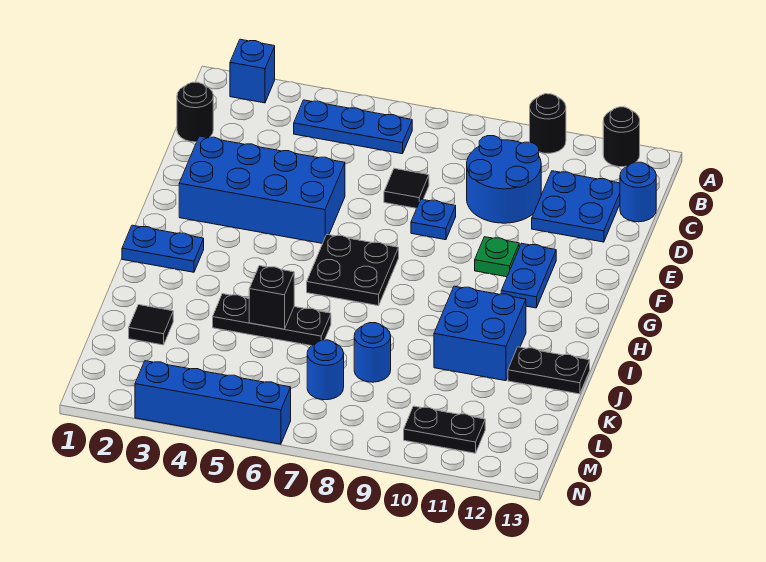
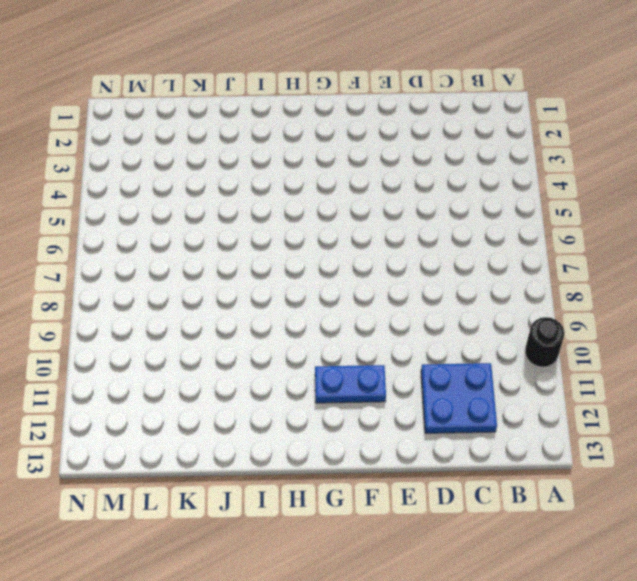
none -> blue 1x1 brick [230,39,275,103]
none -> black 1x1 round brick [603,107,640,167]
none -> blue 1x3 plate [294,100,412,154]

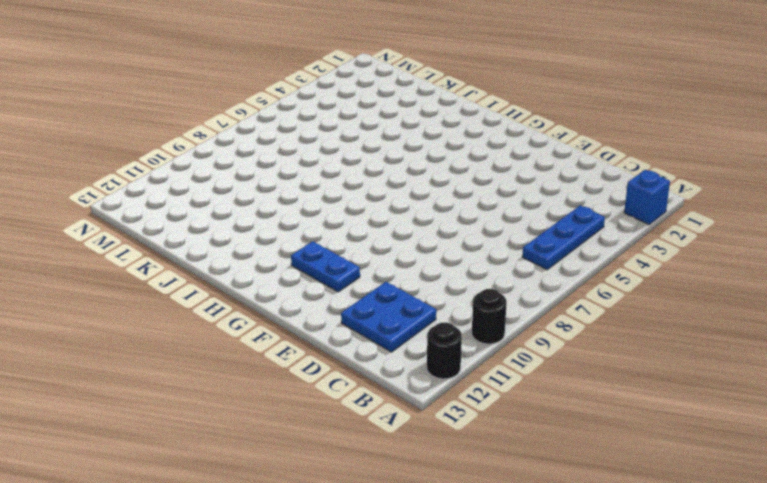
none -> black 1x1 round brick [177,82,213,142]
none -> blue 2x2 round brick [467,136,541,223]
none -> blue 1x1 round brick [620,162,656,222]

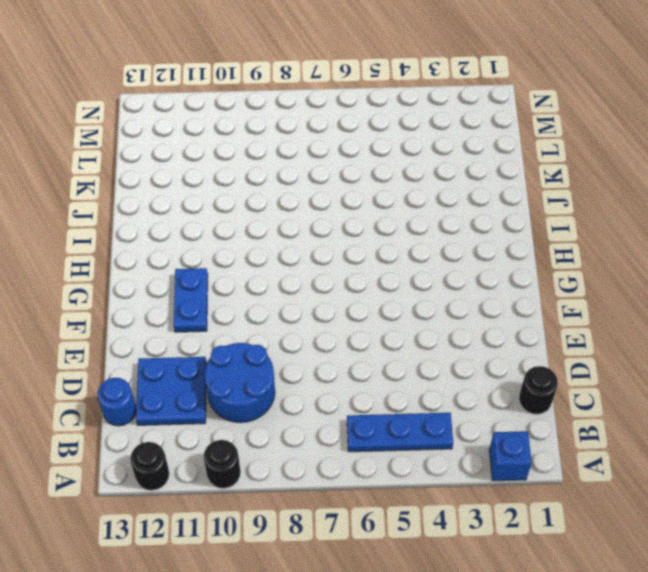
none -> black 1x1 tile [384,168,429,208]
none -> blue 2x4 brick [179,136,345,243]
none -> blue 1x1 plate [411,199,456,240]

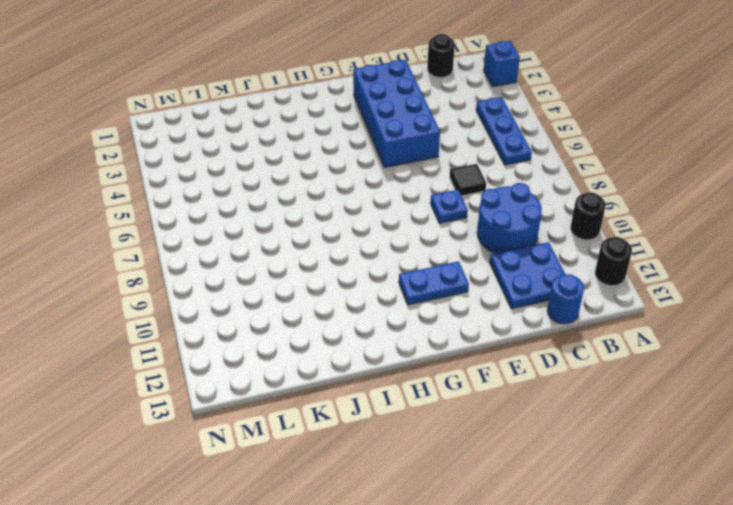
none -> green 1x1 plate [475,237,519,277]
none -> black 2x2 plate [307,234,399,306]
none -> blue 1x2 plate [122,225,204,272]

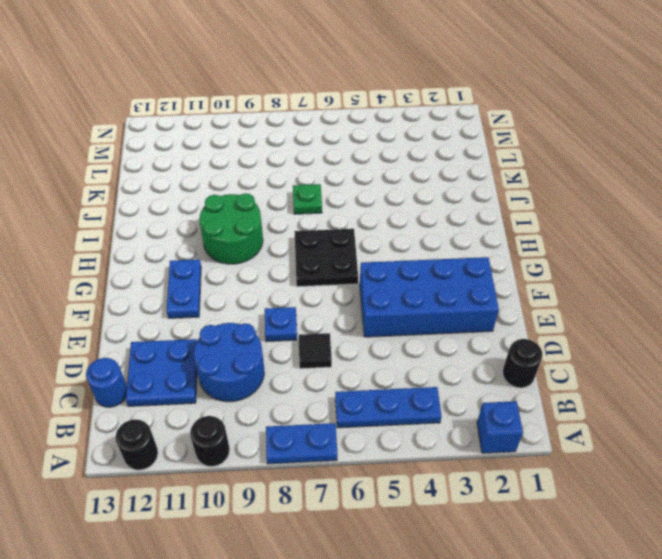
blue 1x2 plate [266,423,338,464] -> blue 1x2 plate moved to [122,225,204,272]
green 2x2 round brick [199,193,263,264] -> blue 2x2 brick [434,286,526,381]
green 1x1 plate [293,184,322,214] -> green 1x1 plate moved to [475,237,519,277]
none -> black 1x3 plate [213,294,331,346]
none -> black 1x2 plate [508,347,590,394]
none -> black 1x1 tile [129,305,173,345]

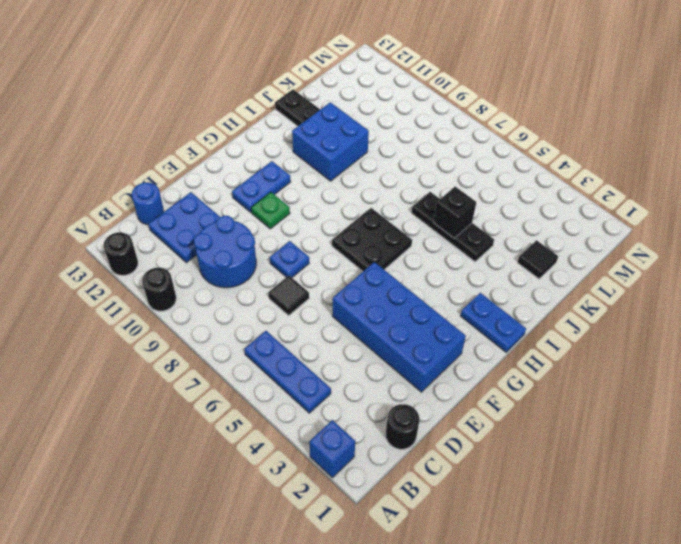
none -> blue 1x1 round brick [354,323,391,382]
none -> blue 1x1 round brick [307,340,344,400]
none -> black 1x2 plate [404,406,485,453]

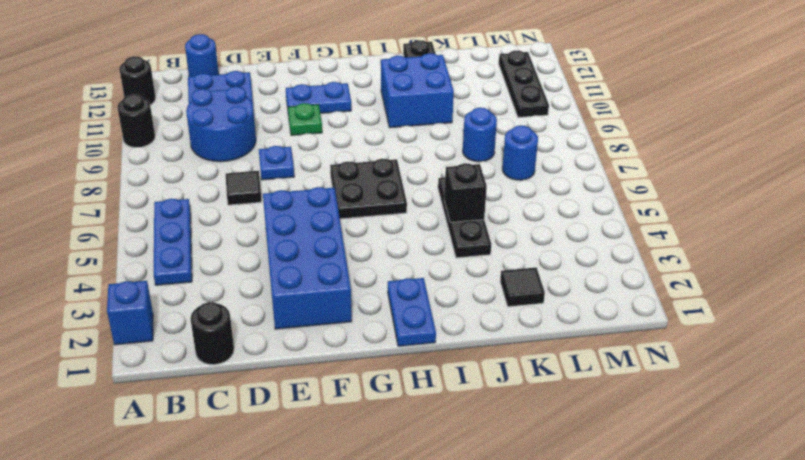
black 1x3 plate [499,50,549,118] -> black 1x2 plate [404,406,485,453]
none -> blue 1x4 brick [135,361,291,444]

